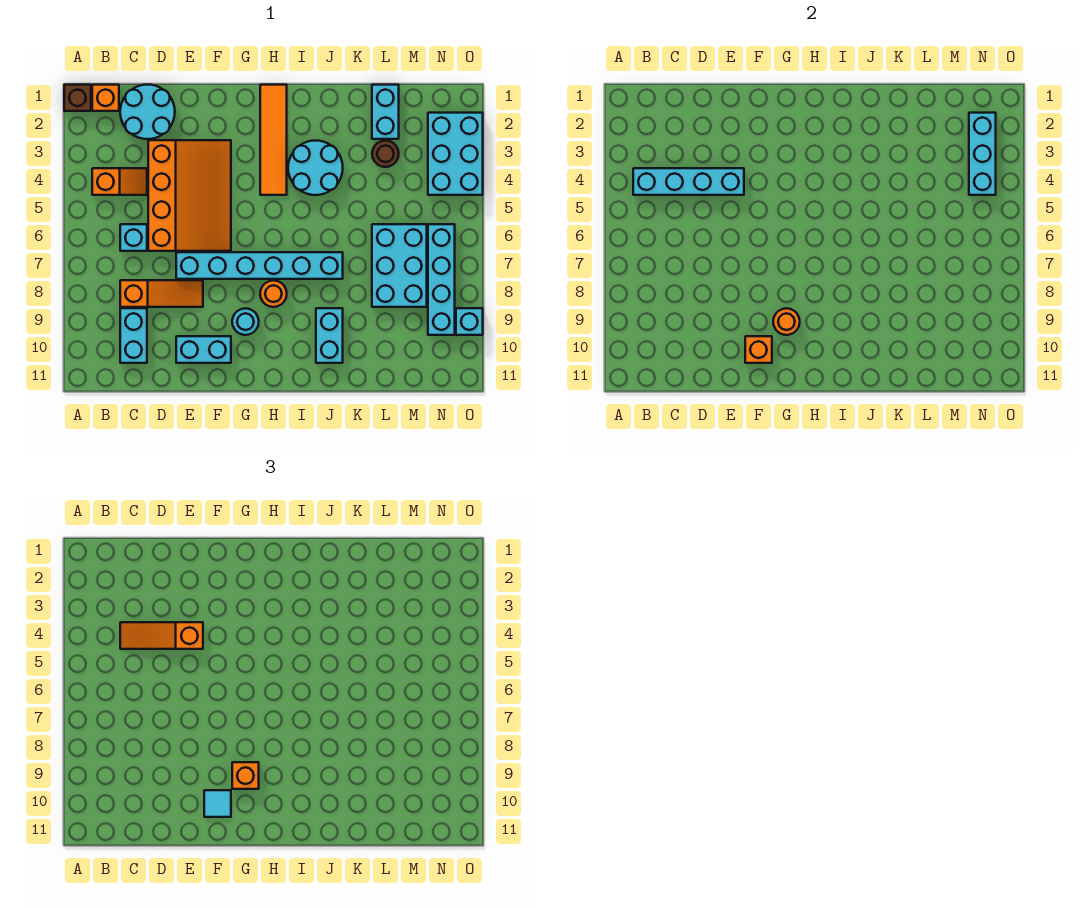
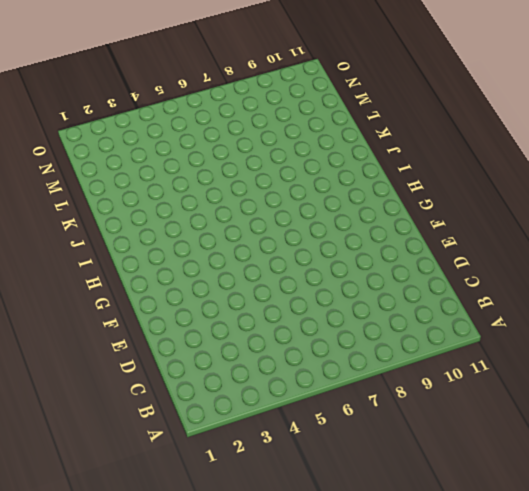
none -> brown 1x1 brick [64,85,91,111]
none -> orange 1x1 brick [92,85,119,111]
none -> orange 1x2 slope [92,168,147,195]

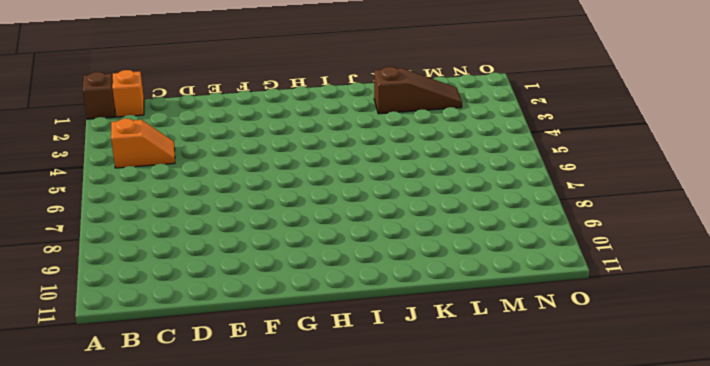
brown 1x3 slope [374,67,462,114] -> cyan 1x2 brick [372,85,399,139]
none -> cyan 2x2 round brick [120,85,175,139]
none -> cyan 1x1 brick [120,224,147,251]
none -> orange 1x3 slope [120,280,203,307]

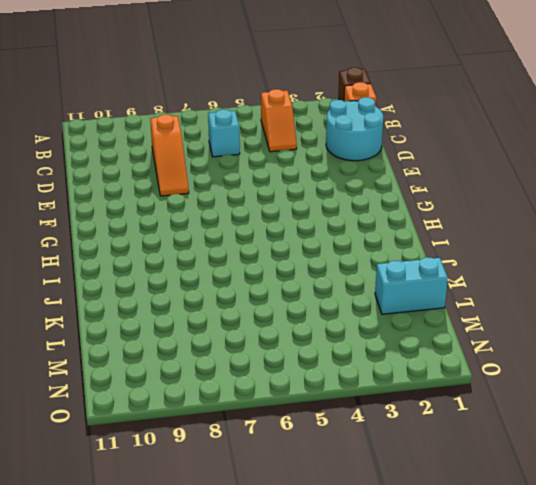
none -> cyan 1x2 brick [120,308,147,363]
none -> orange 3x4 slope [148,140,231,251]
none -> cyan 1x6 brick [176,252,343,279]

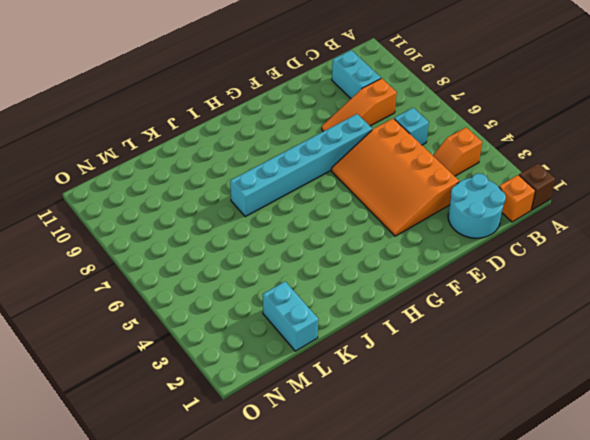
none -> cyan 1x2 brick [176,336,231,363]
none -> cyan 1x1 round brick [232,308,259,335]
none -> orange 1x4 tile [260,85,287,195]

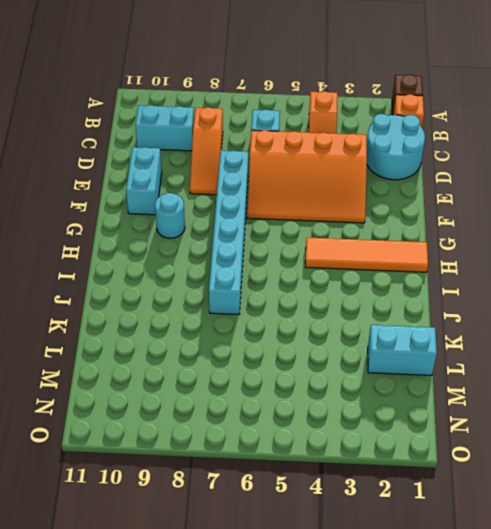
none -> orange 1x1 round brick [260,280,287,307]
none -> cyan 2x2 round brick [288,141,343,195]
none -> cyan 1x2 brick [316,308,343,363]

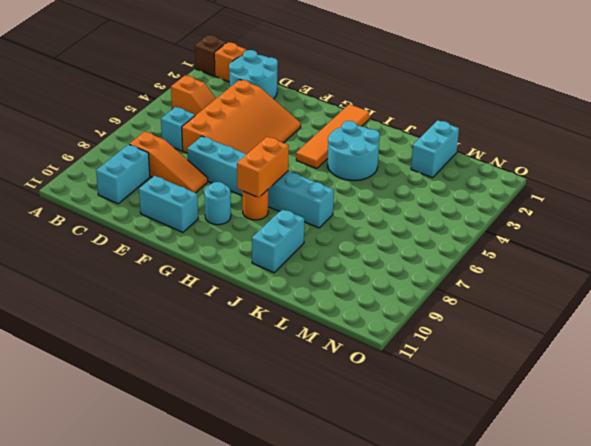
orange 1x2 brick [237,137,289,198] -> none
none -> brown 1x1 round brick [372,141,399,167]
none -> cyan 2x3 brick [372,224,427,307]
none -> cyan 2x3 brick [428,113,483,195]

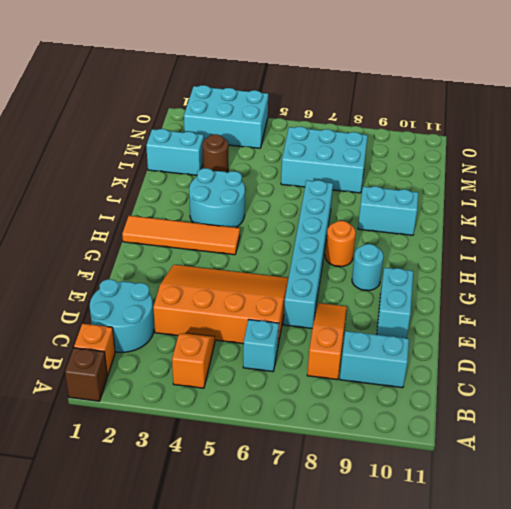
none -> cyan 1x4 brick [428,224,455,335]
none -> cyan 1x1 brick [456,308,483,335]
none -> cyan 1x4 brick [633,168,744,195]

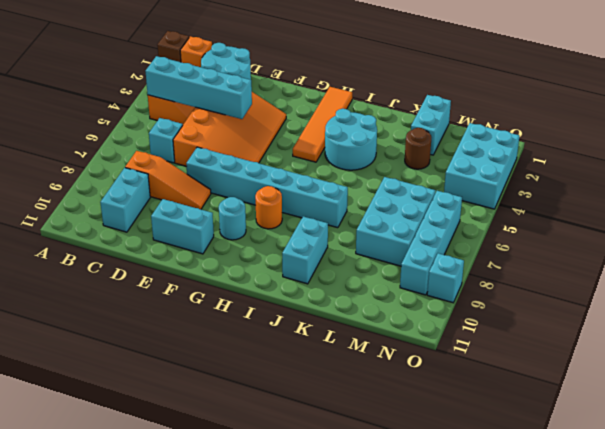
none -> orange 1x1 brick [745,336,772,363]
none -> orange 1x1 round brick [773,308,800,335]
none -> cyan 1x3 brick [969,113,996,195]

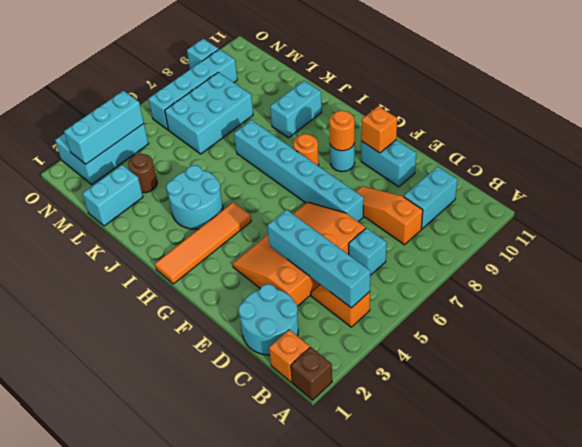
none -> orange 1x3 slope [120,622,203,649]
none -> cyan 1x1 tile [204,790,231,817]
none -> orange 1x1 brick [232,762,259,789]

